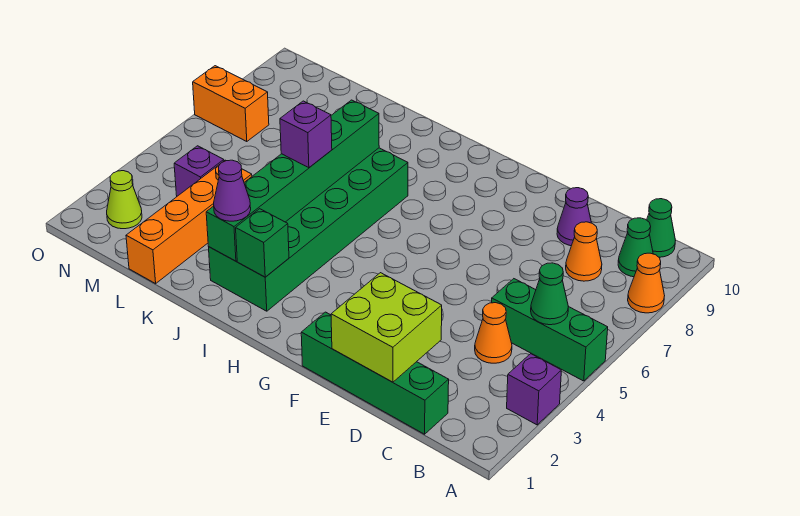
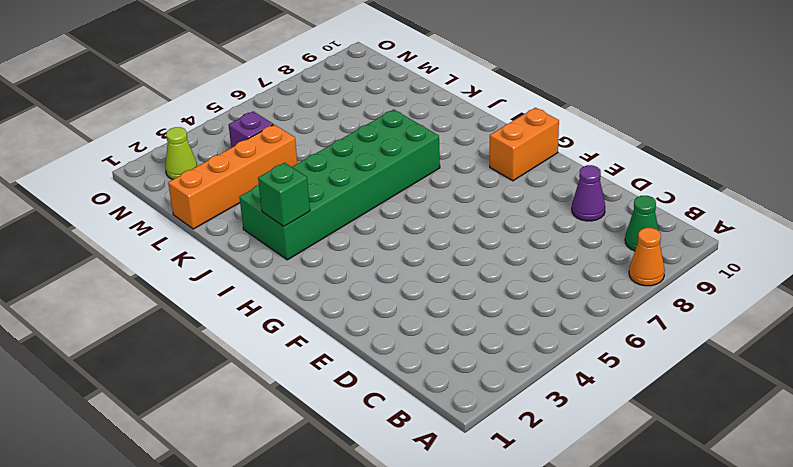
orange 1x2 brick [490,108,559,181] -> orange 1x2 brick turned to [193,66,269,142]
none -> purple 1x1 brick [507,354,561,425]
none -> green 1x3 brick [492,279,608,381]
none -> green 1x1 cone [647,199,676,257]

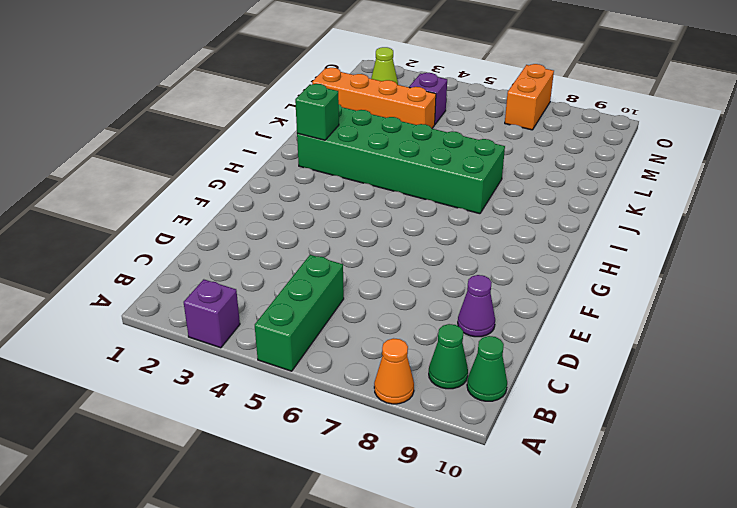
none -> green 1x4 brick [301,312,449,434]
none -> orange 1x1 cone [475,303,512,363]
none -> orange 1x1 cone [566,222,602,281]

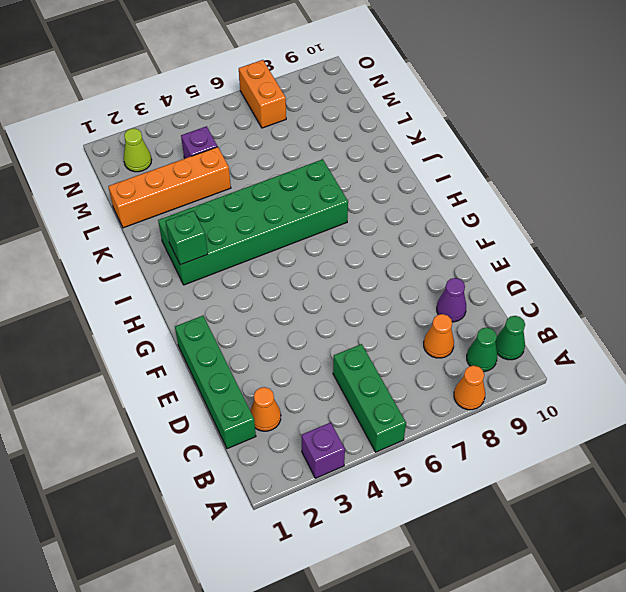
orange 1x1 cone [250,387,281,431] -> orange 1x1 cone moved to [475,303,512,363]
none -> green 1x1 cone [531,263,568,325]
none -> lime 2x2 brick [331,273,442,382]
none -> green 1x6 brick [206,100,379,261]

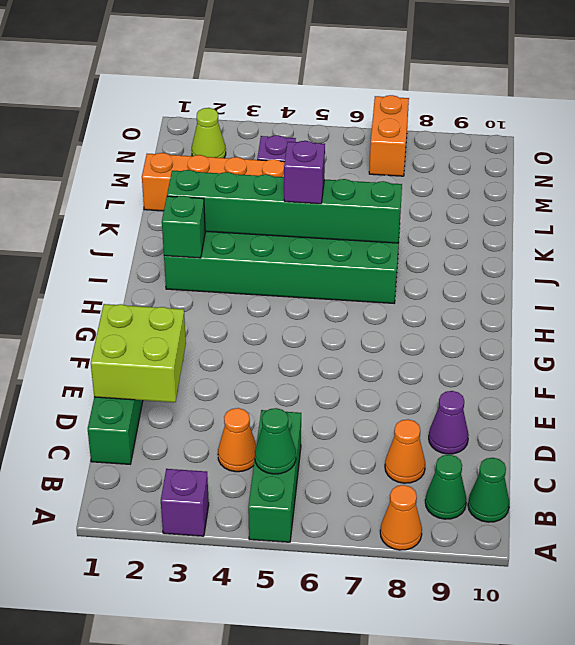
none -> purple 1x1 cone [214,160,251,221]

